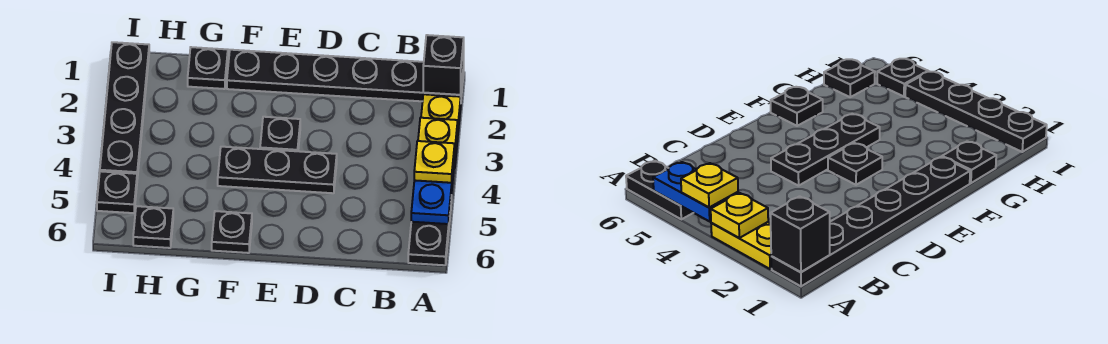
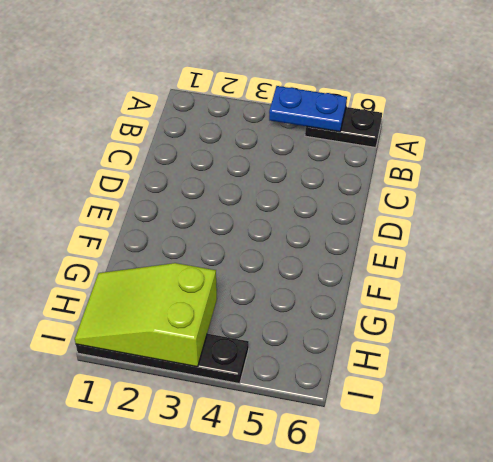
lime 2x3 slope [75,263,217,367] -> none
none -> black 1x6 plate [227,50,464,101]
none -> yellow 1x2 plate [421,94,461,168]
none -> black 1x3 plate [218,147,337,193]

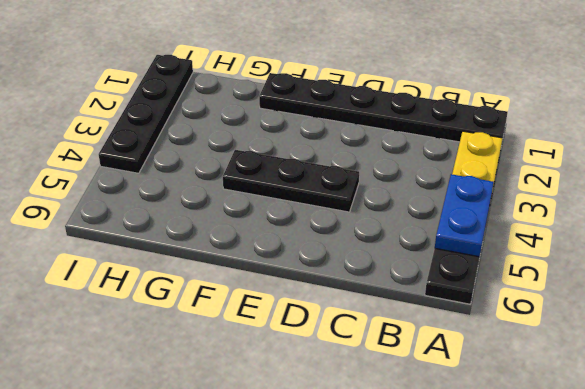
none -> black 1x1 plate [260,117,300,151]
none -> black 1x1 plate [212,211,252,253]
none -> black 1x1 plate [188,47,228,89]

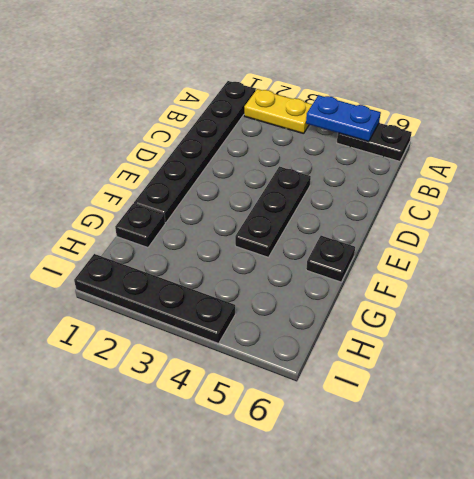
none -> black 1x1 plate [260,117,300,151]
none -> black 1x1 plate [133,206,173,248]
none -> black 1x1 plate [97,171,137,213]

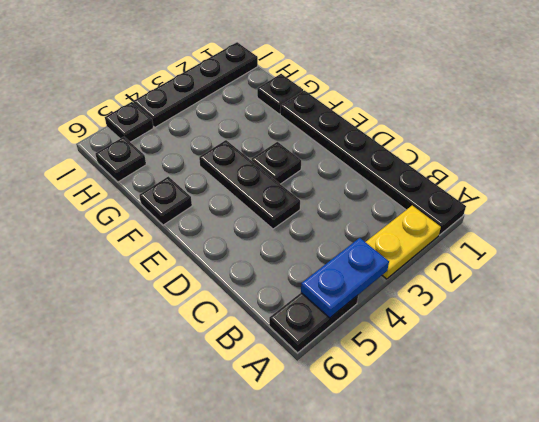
none -> black 1x1 brick [423,35,464,95]
none -> yellow 1x1 plate [418,118,458,152]
none -> yellow 1x1 plate [414,141,455,183]

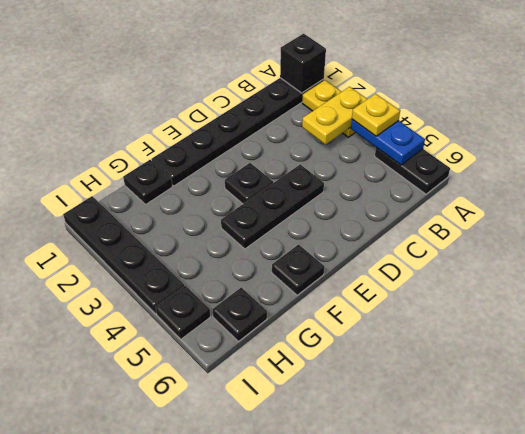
yellow 1x2 plate [302,87,367,145] -> yellow 1x1 plate [418,118,458,152]

